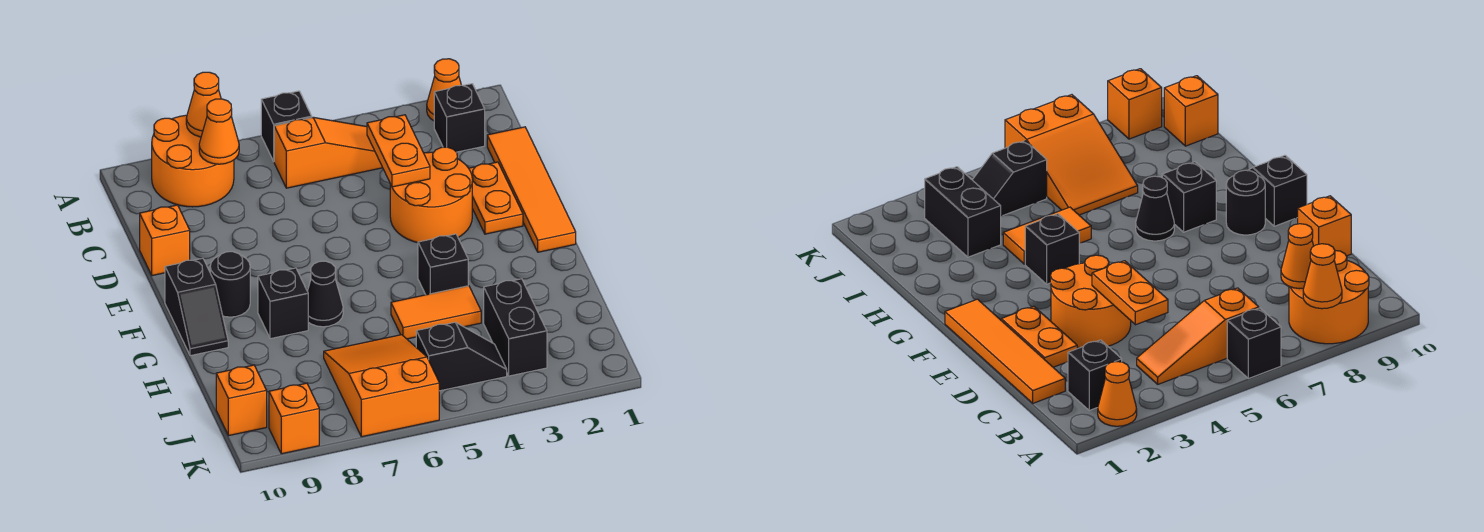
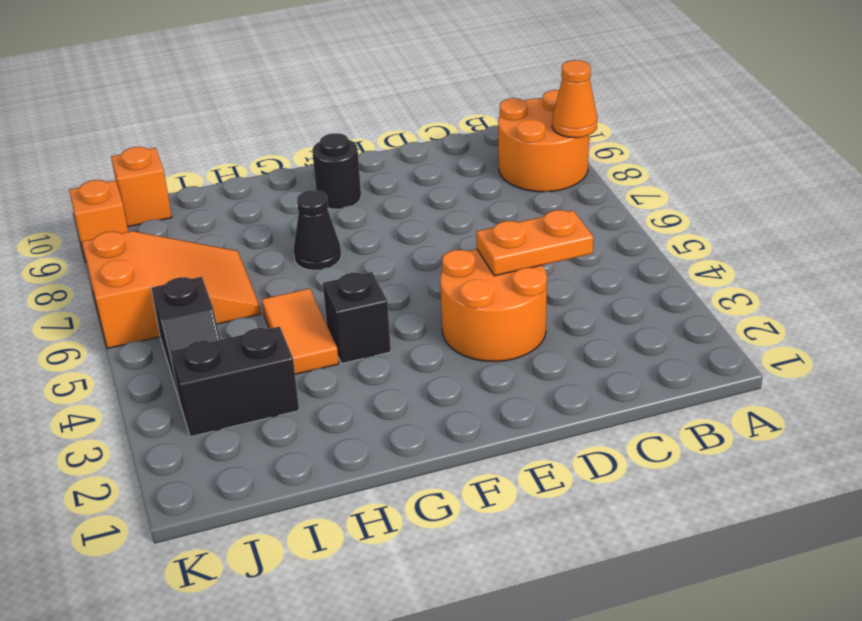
none -> orange 1x1 cone [427,59,461,121]
none -> black 1x1 brick [261,91,312,161]
none -> black 1x1 brick [434,84,485,152]

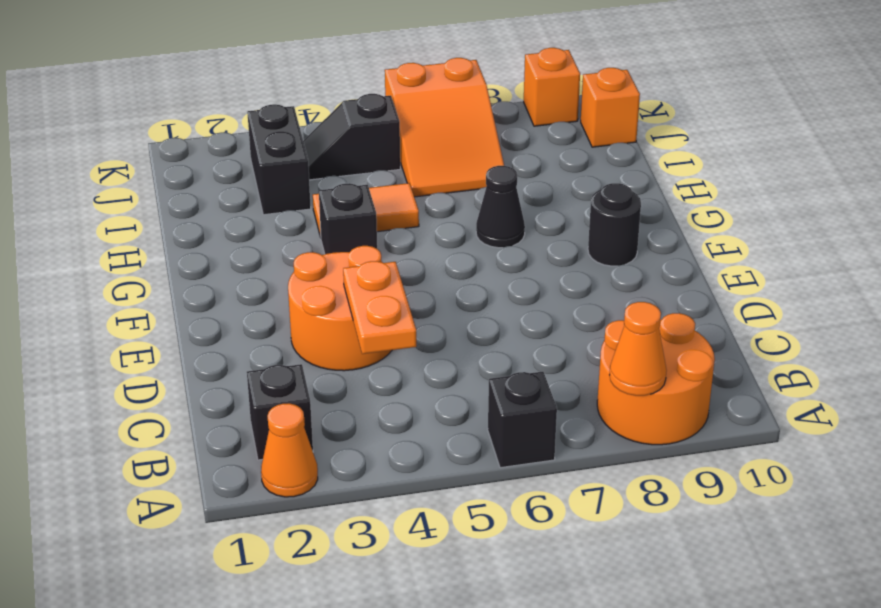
none -> orange 1x3 slope [274,117,383,188]
none -> orange 1x4 tile [487,127,576,252]
none -> orange 1x2 plate [469,162,523,234]

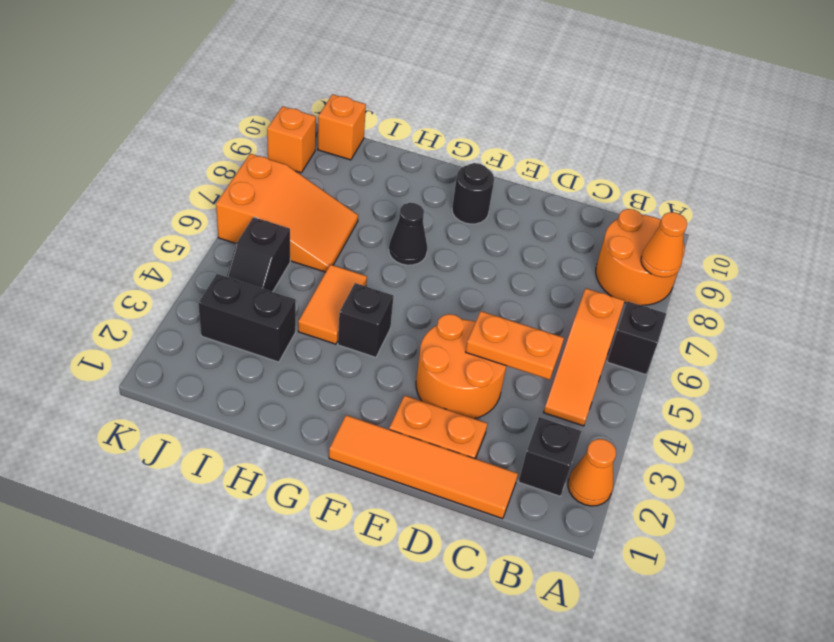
none -> orange 1x1 brick [140,205,190,276]
none -> black 1x2 slope [165,258,228,356]
none -> black 1x1 brick [258,268,308,339]

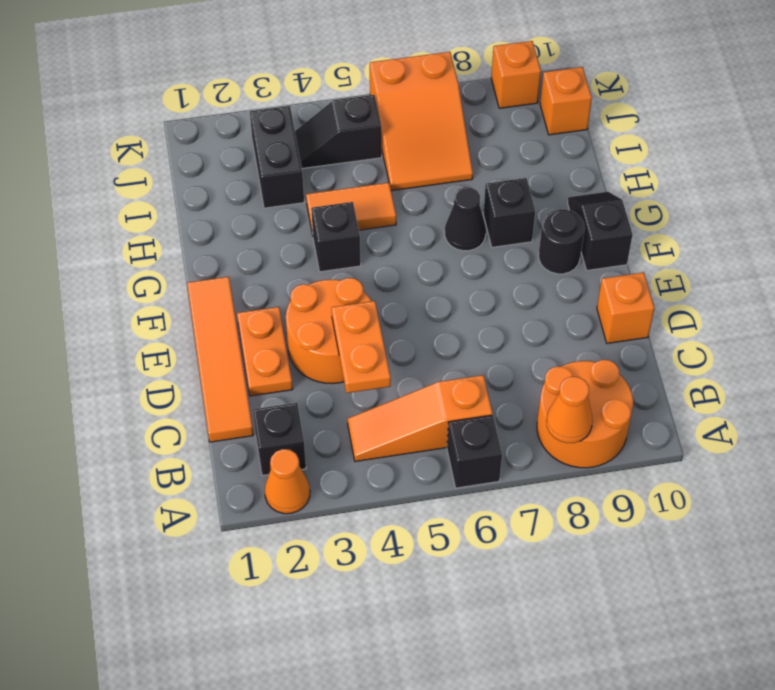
none -> orange 1x1 cone [199,99,239,164]

